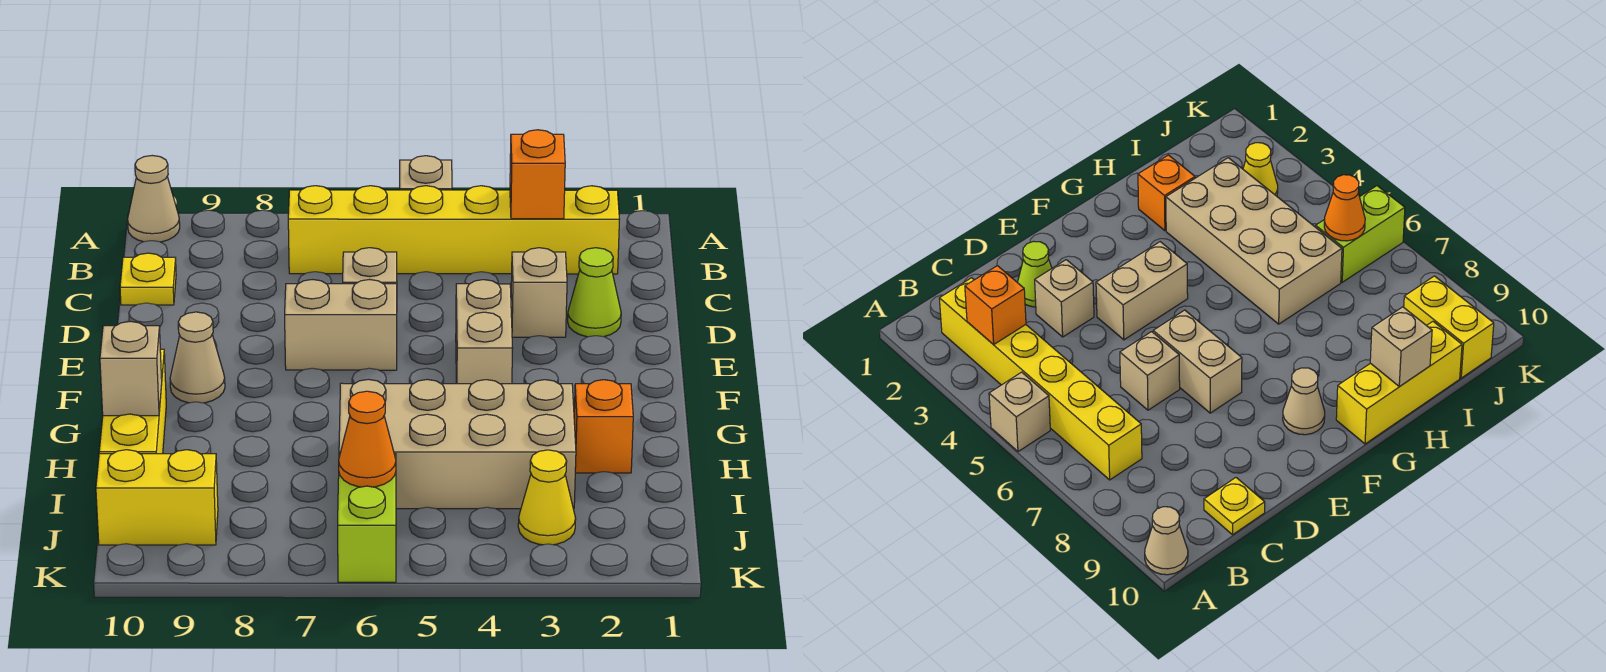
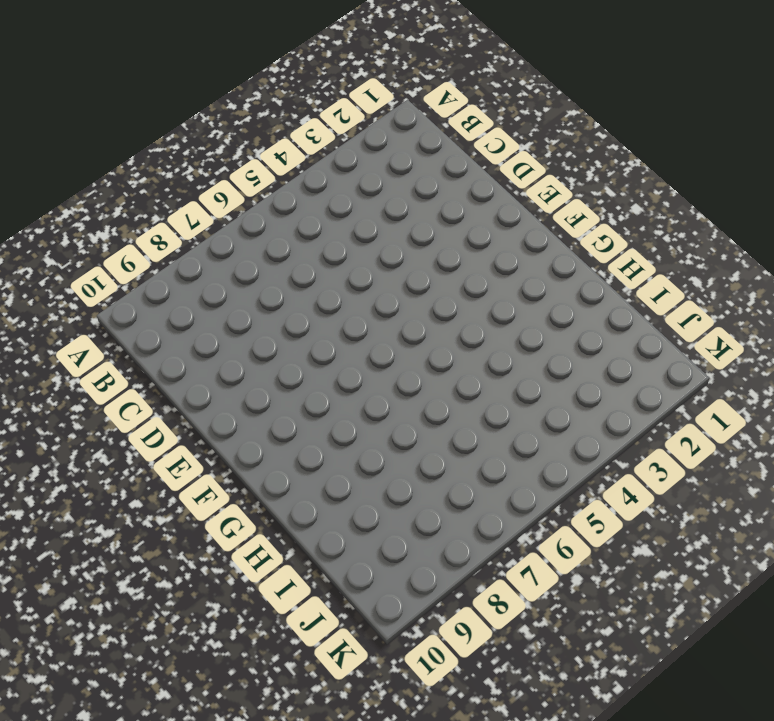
none -> tan 1x1 brick [400,156,452,190]
none -> tan 1x1 cone [128,156,180,242]
none -> yellow 1x6 brick [288,186,619,274]

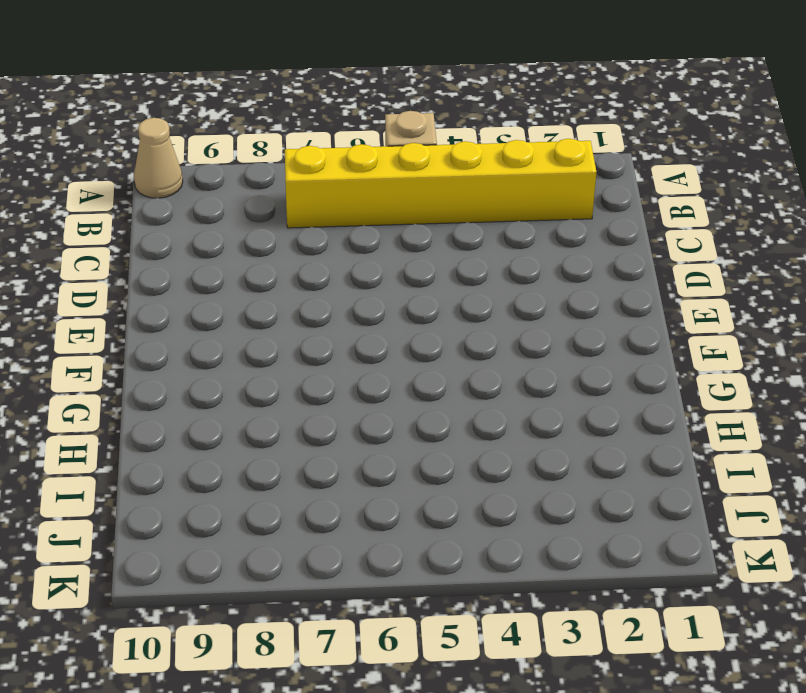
none -> yellow 1x1 plate [120,253,176,305]
none -> lime 1x1 cone [568,248,621,337]
none -> tan 1x1 brick [511,248,567,337]

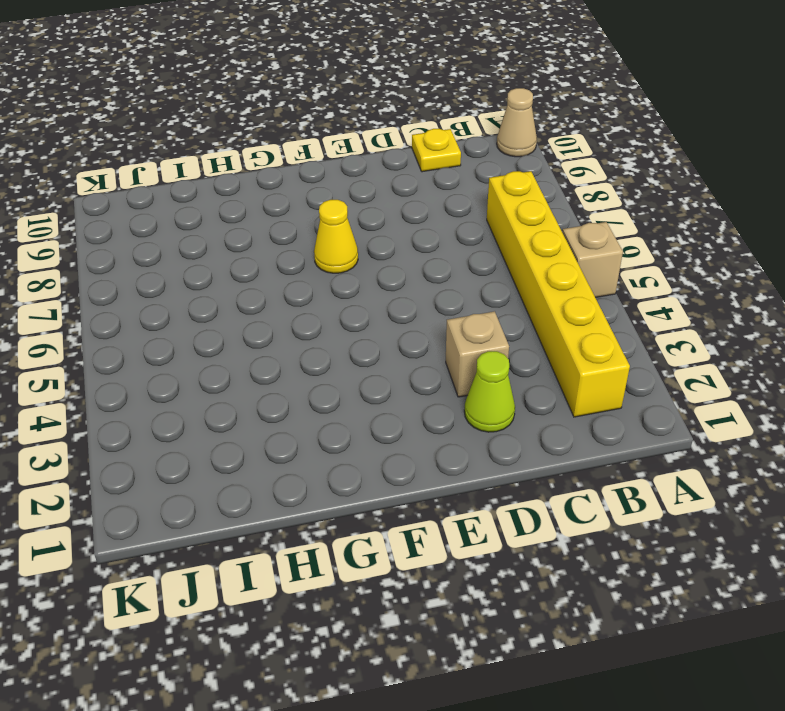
yellow 1x1 cone [314,200,358,273] -> yellow 1x1 cone moved to [518,450,576,545]
none -> tan 1x1 brick [343,248,397,284]
none -> tan 1x2 brick [456,280,513,384]
none -> tan 1x2 brick [285,280,397,370]

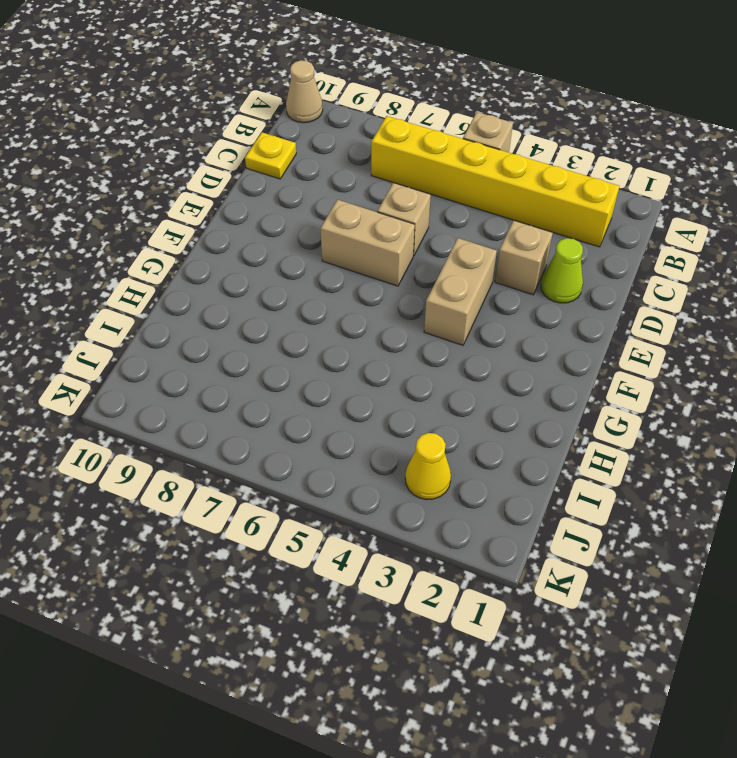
none -> tan 1x1 cone [170,312,225,403]
none -> yellow 1x3 brick [99,349,166,454]
none -> orange 1x1 brick [574,380,633,473]

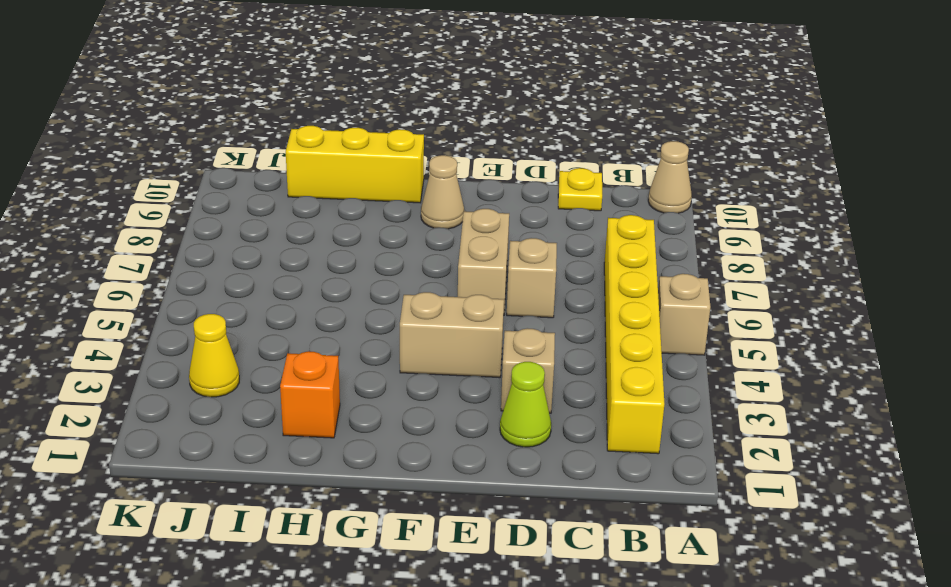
none -> tan 2x4 brick [339,379,576,509]
none -> lime 1x2 brick [338,454,396,582]
none -> yellow 1x2 brick [96,450,218,545]

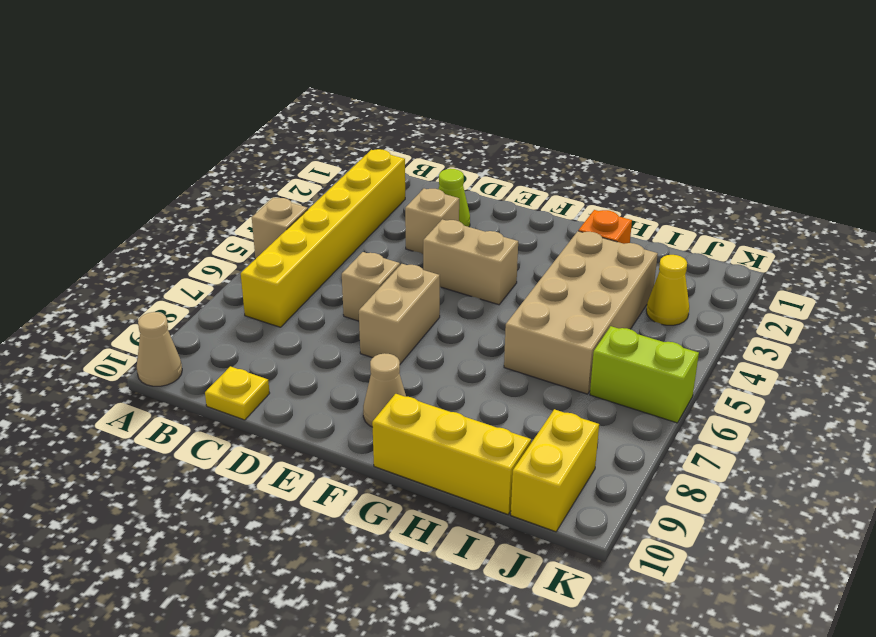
none -> orange 1x1 brick [510,130,565,219]
none -> tan 1x1 brick [100,321,162,416]
none -> orange 1x1 cone [339,391,396,487]

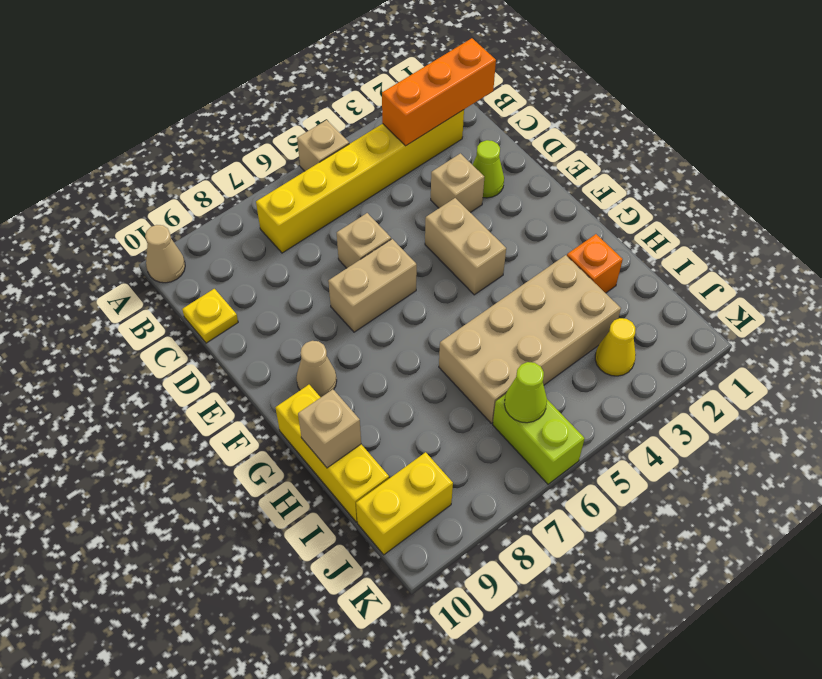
orange 1x3 brick [382,38,496,146] -> orange 1x1 brick [510,130,565,219]
lime 1x1 cone [504,362,547,423] -> orange 1x1 cone [339,391,396,487]

